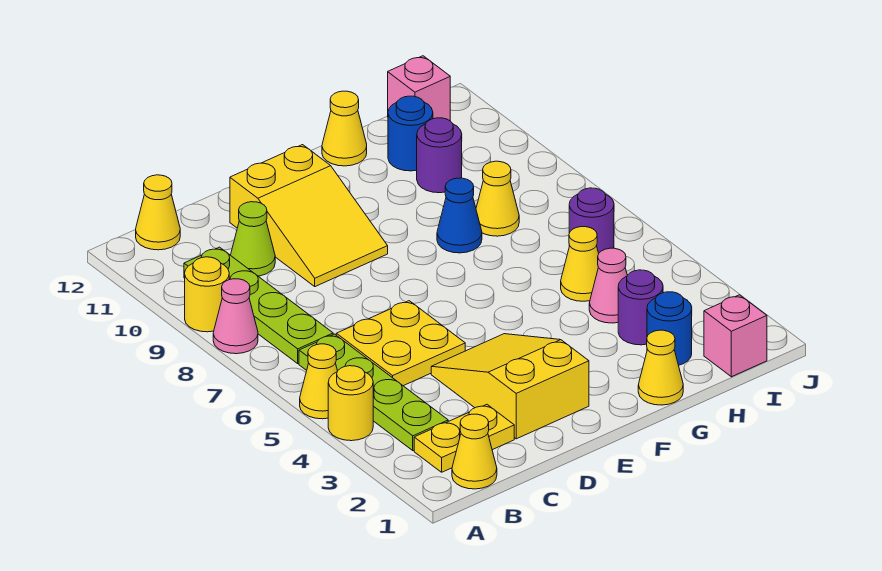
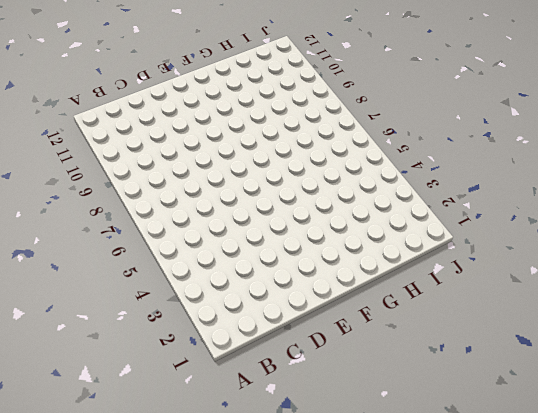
none -> yellow 1x1 round brick [328,366,373,441]
none -> yellow 1x1 cone [300,344,337,419]
none -> pink 1x1 cone [213,279,258,354]

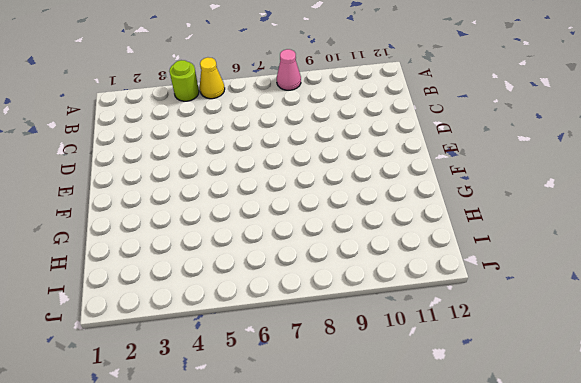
lime 1x1 round brick [169,60,199,101] -> yellow 1x1 round brick [328,366,373,441]
none -> yellow 1x1 round brick [185,257,229,332]
none -> yellow 1x1 cone [452,414,497,489]
none -> yellow 1x2 plate [414,405,514,472]

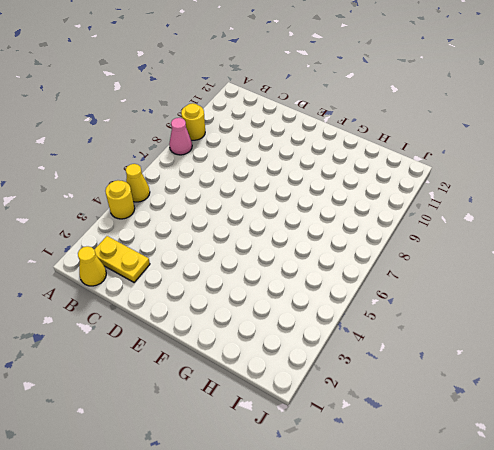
none -> lime 1x4 plate [299,334,448,451]
none -> lime 1x4 plate [184,247,333,364]
none -> yellow 1x1 cone [136,175,180,250]

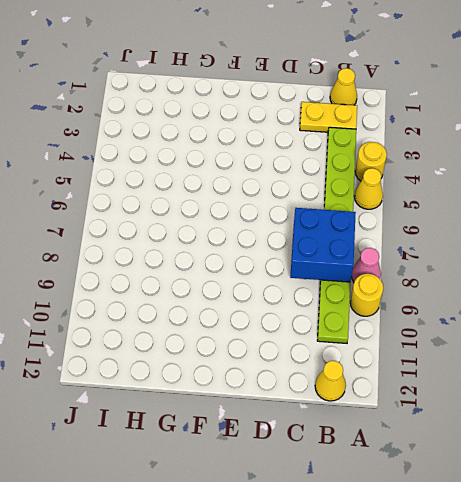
blue 2x2 brick [290,208,356,282] -> none
none -> yellow 2x2 plate [336,301,465,386]
none -> lime 1x1 cone [231,202,275,276]
none -> yellow 2x3 slope [431,334,589,439]

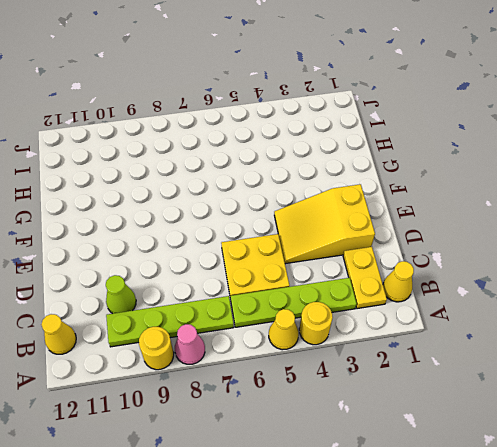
none -> yellow 2x3 slope [230,145,388,287]
none -> yellow 1x1 cone [638,330,683,405]
none -> blue 1x1 cone [437,178,482,253]

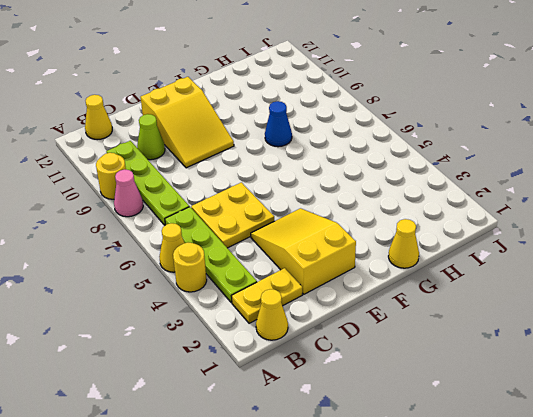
none -> yellow 1x1 cone [322,91,367,166]
none -> blue 1x1 round brick [647,292,692,365]
none -> purple 1x1 round brick [618,270,663,345]

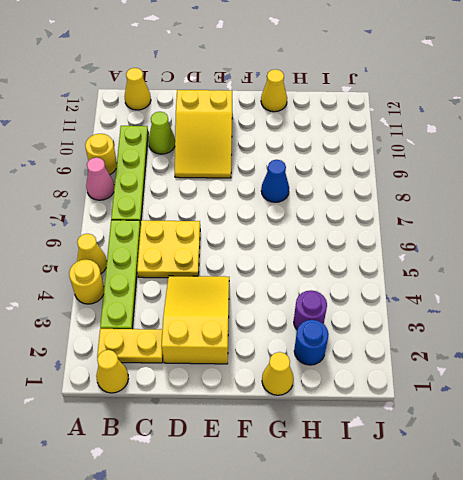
none -> pink 1x1 cone [589,248,627,323]
none -> yellow 1x1 cone [561,227,599,301]
none -> yellow 1x1 cone [476,161,519,236]

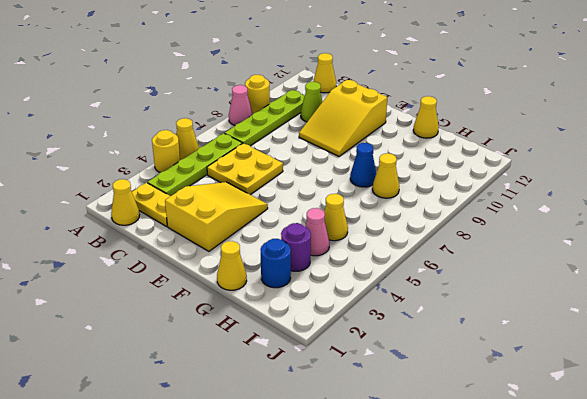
none -> purple 1x1 round brick [417,118,462,193]
none -> blue 1x1 round brick [388,96,433,171]
none -> pink 1x1 brick [704,295,767,377]

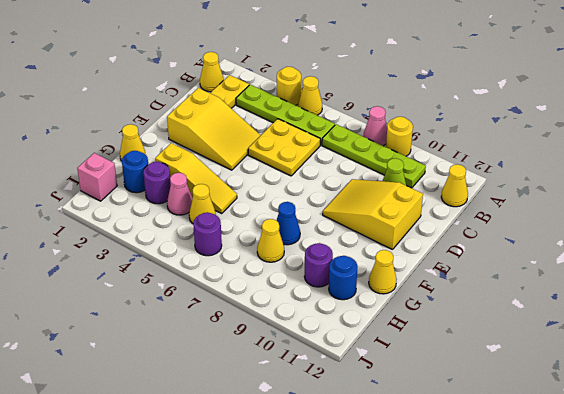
yellow 1x3 slope [155,143,237,213] -> none
none -> pink 1x1 brick [388,56,450,121]

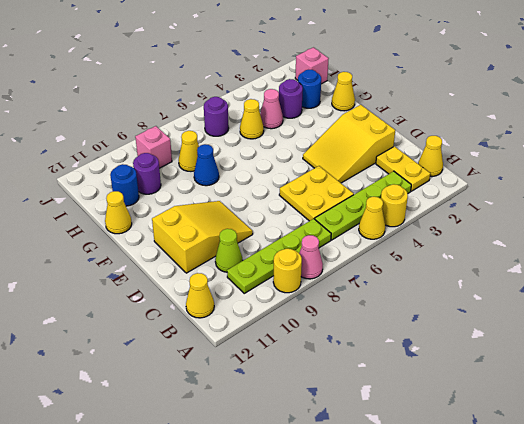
pink 1x1 brick [135,126,172,168] -> pink 1x1 brick moved to [388,56,450,121]

